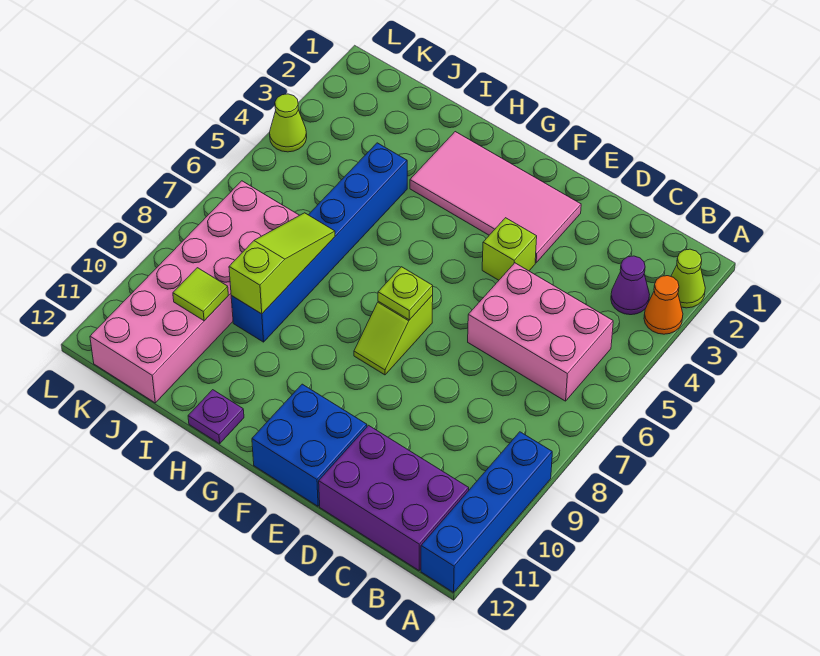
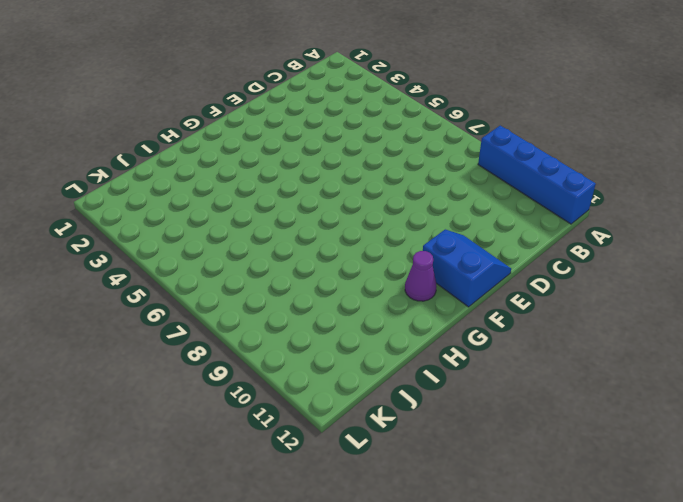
blue 2x2 slope [423,230,511,307] -> blue 2x2 brick [252,384,367,506]
purple 1x1 cone [405,251,437,301] -> purple 1x1 cone moved to [611,256,650,315]
none -> lime 1x1 cone [671,249,705,308]
none -> orange 1x1 cone [644,276,683,334]
none -> pink 2x3 brick [468,263,613,401]

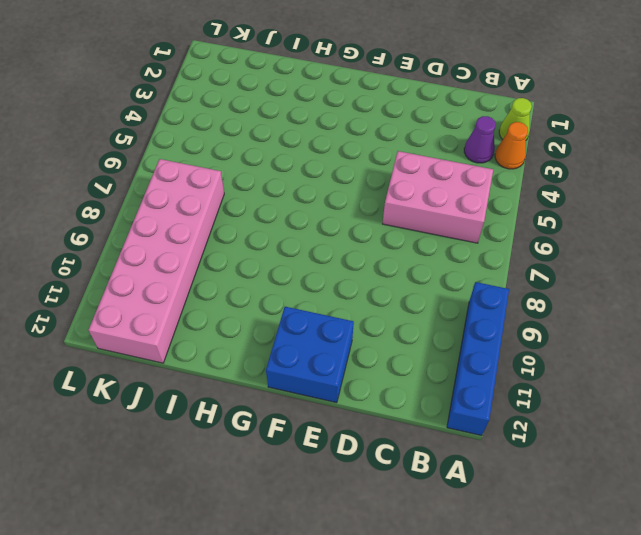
none -> purple 2x3 brick [319,425,469,570]
none -> pink 2x4 tile [410,132,581,263]
none -> lime 1x1 brick [482,218,537,280]

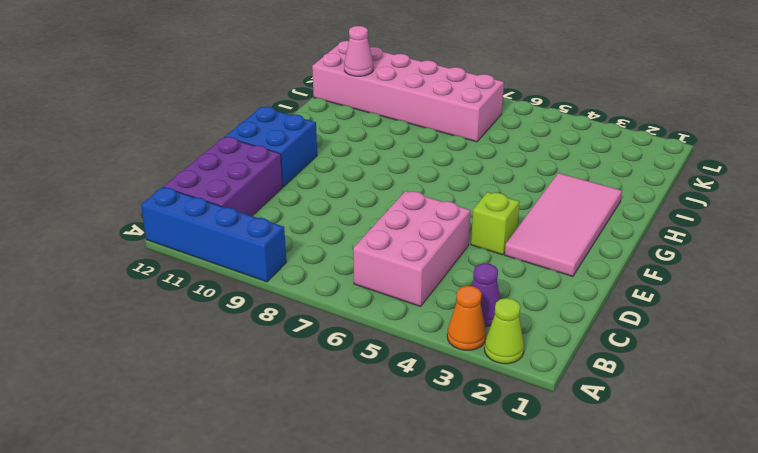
pink 1x1 cone [344,26,373,76] -> none
none -> lime 1x2 slope [354,295,433,375]
none -> purple 1x1 plate [188,390,244,444]
none -> blue 1x6 brick [231,143,407,342]

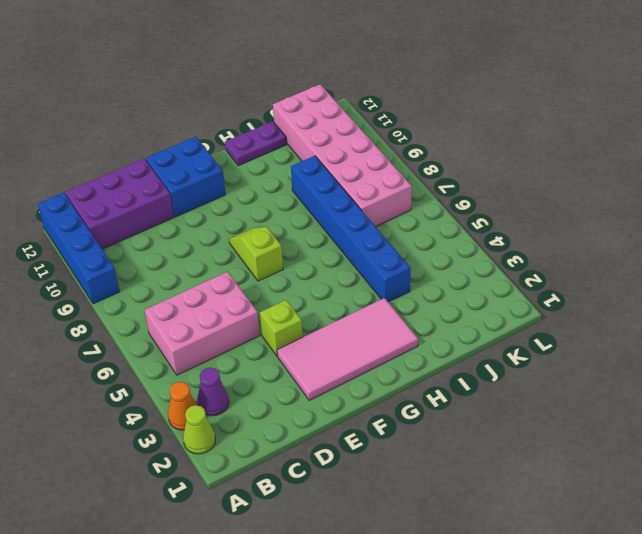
purple 1x2 plate [225,121,287,166] -> purple 1x1 plate [188,390,244,444]
none -> lime 1x1 cone [270,94,307,152]
none -> lime 1x1 plate [378,267,433,320]
none -> lime 1x3 slope [229,213,335,314]

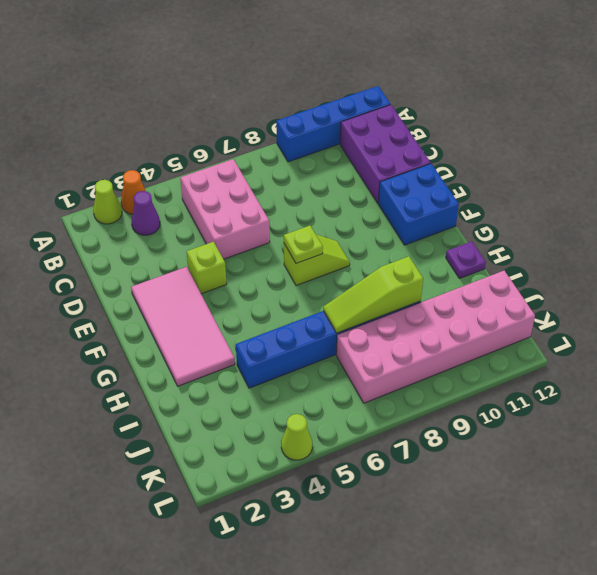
none -> lime 1x1 tile [173,268,228,321]

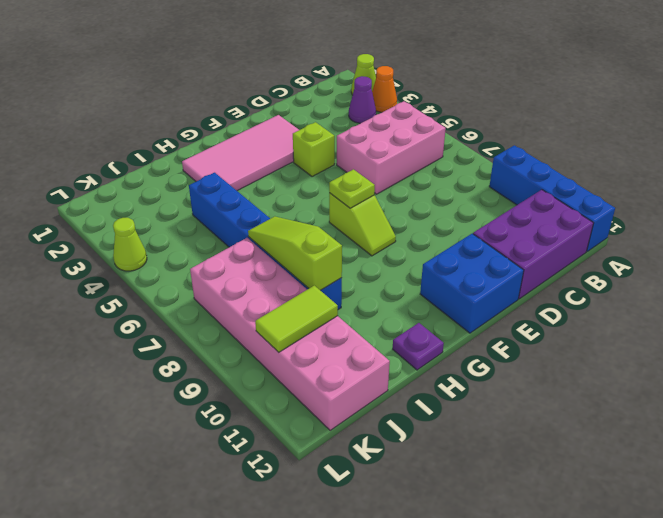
lime 1x2 tile [255,285,338,352] -> lime 1x1 tile [173,268,228,321]

